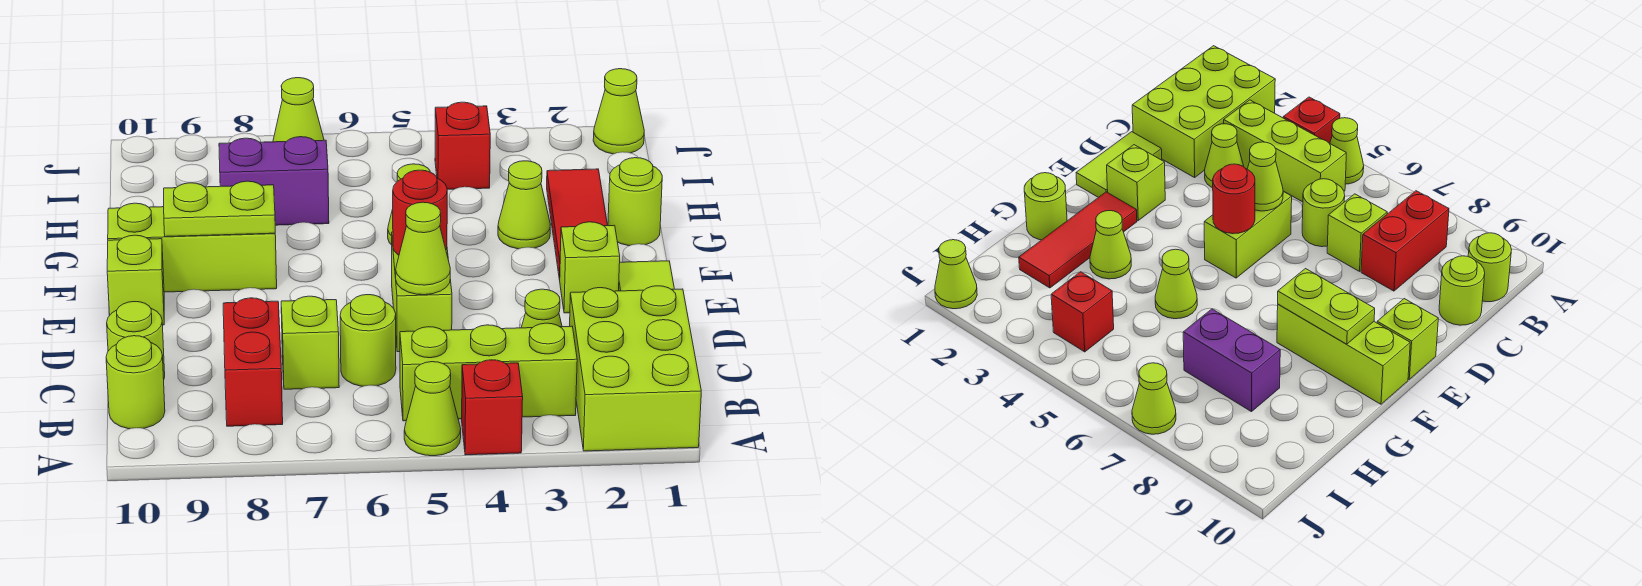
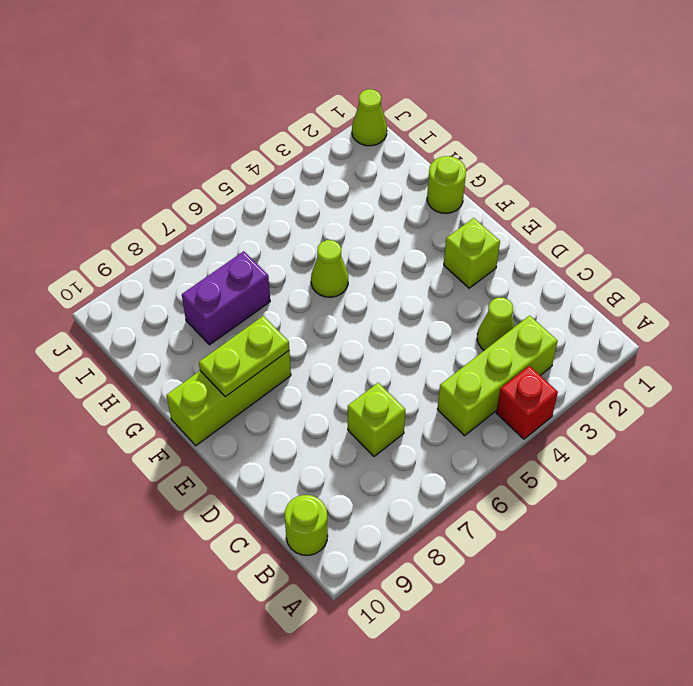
none -> lime 2x3 brick [570,286,701,451]
none -> lime 1x1 cone [404,362,461,456]
none -> red 1x2 brick [223,298,283,426]

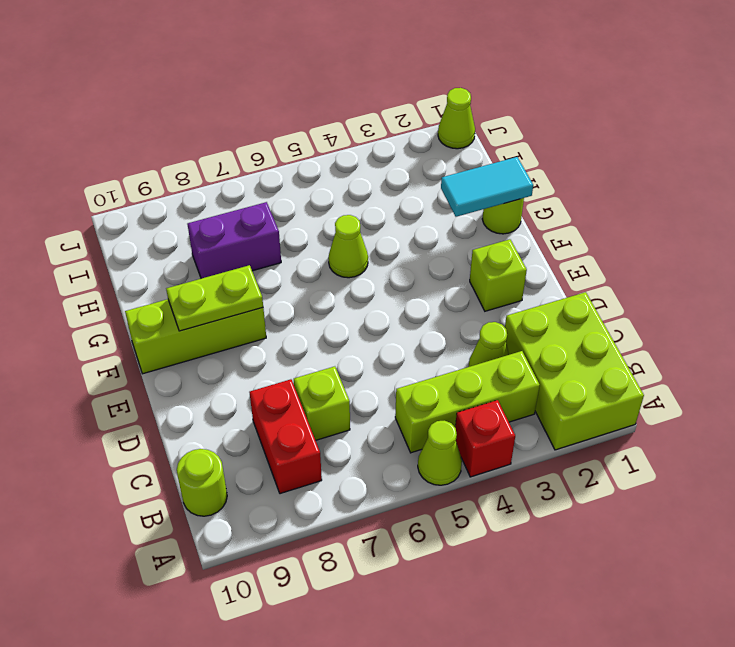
cyan 1x2 tile [441,157,533,217] -> none
none -> lime 1x1 round brick [340,295,396,386]
none -> lime 1x1 round brick [107,302,165,379]
none -> lime 1x2 tile [619,261,674,291]

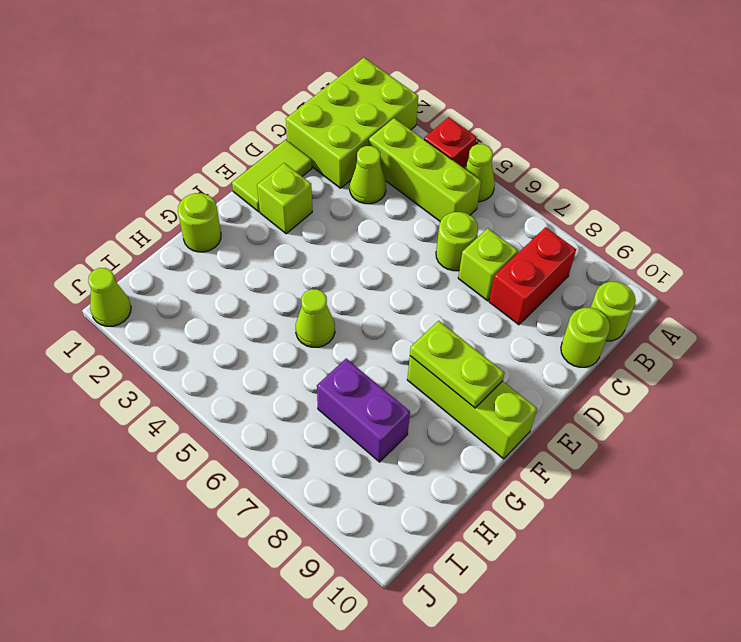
none -> lime 1x2 brick [392,232,452,352]
none -> lime 1x1 brick [107,235,164,325]
none -> red 1x3 tile [547,169,608,280]

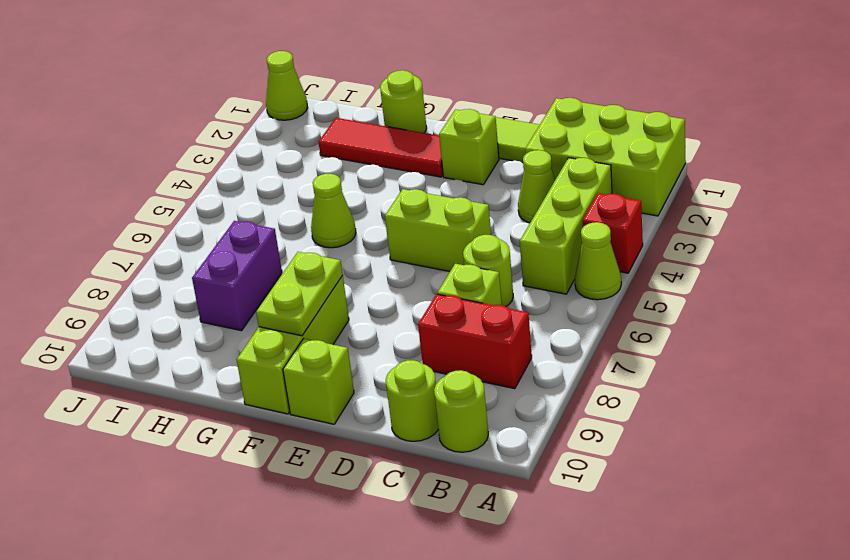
none -> lime 1x1 cone [498,161,550,249]
none -> red 1x1 brick [435,102,490,189]
none -> lime 1x1 cone [273,78,324,142]

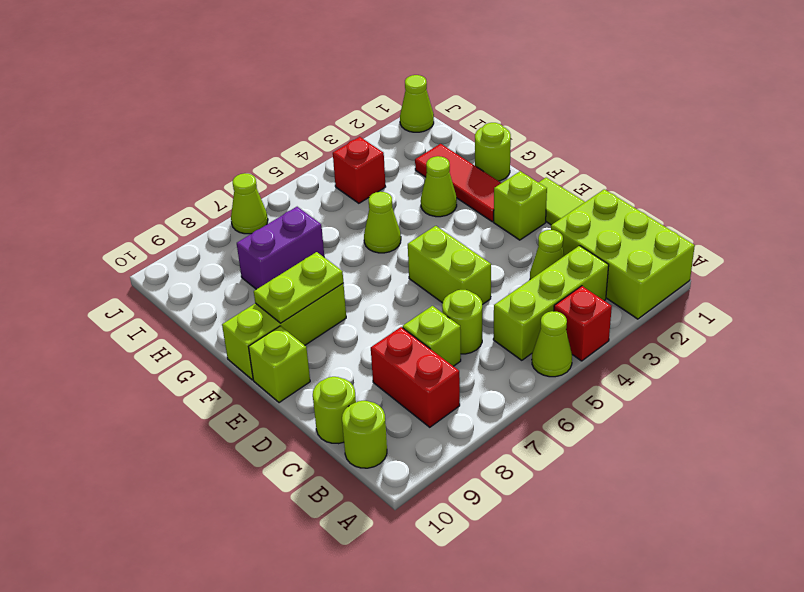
none -> lime 1x1 cone [396,202,450,295]
none -> red 1x1 round brick [393,170,447,255]

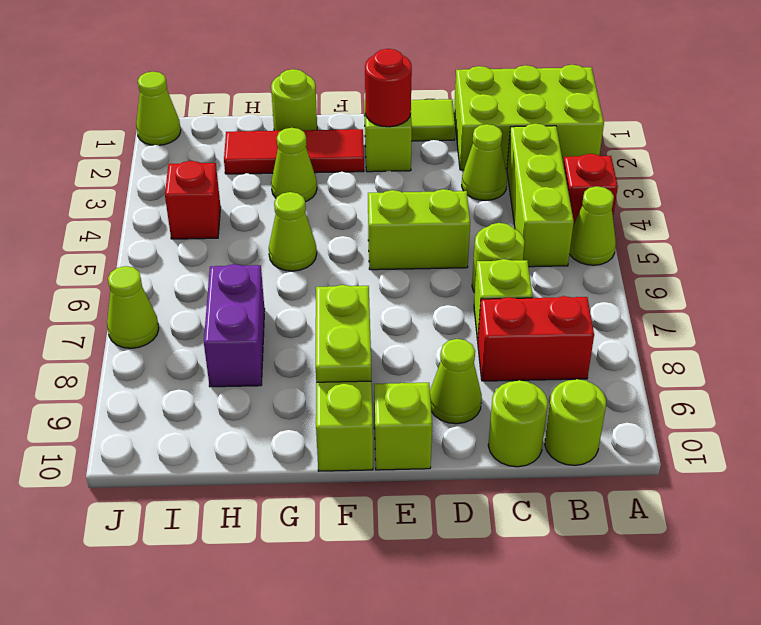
lime 1x1 cone [430,339,482,424] -> lime 1x1 cone moved to [396,202,450,295]
red 1x1 round brick [365,49,412,127] -> red 1x1 round brick moved to [393,170,447,255]

